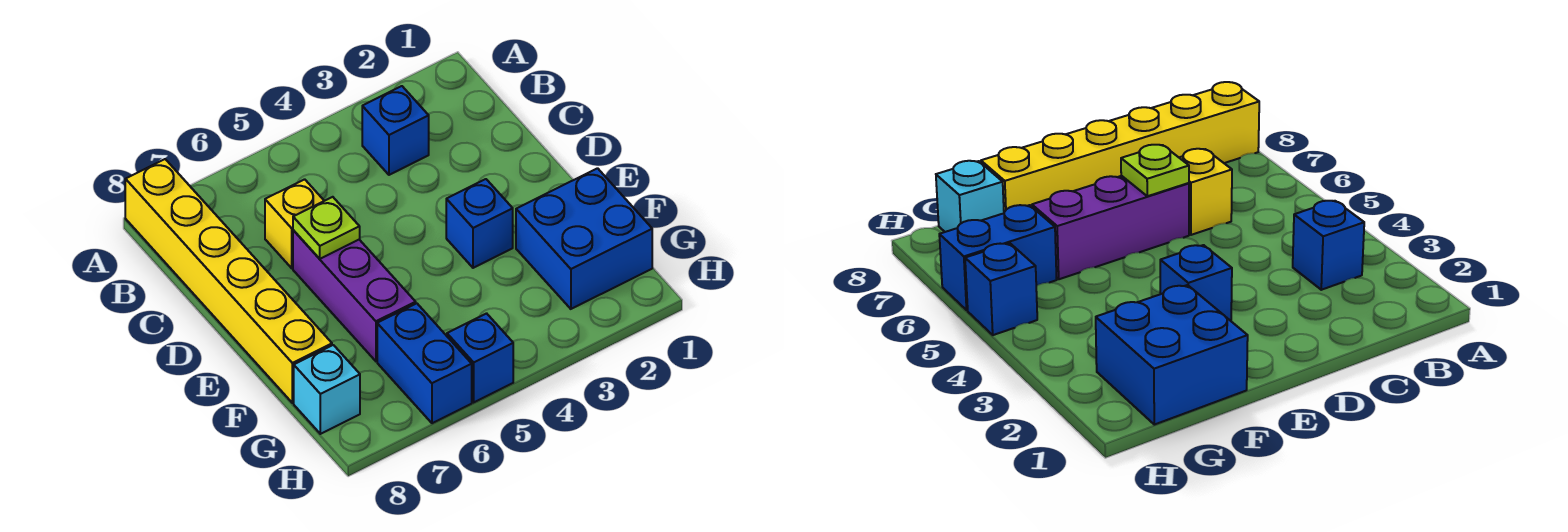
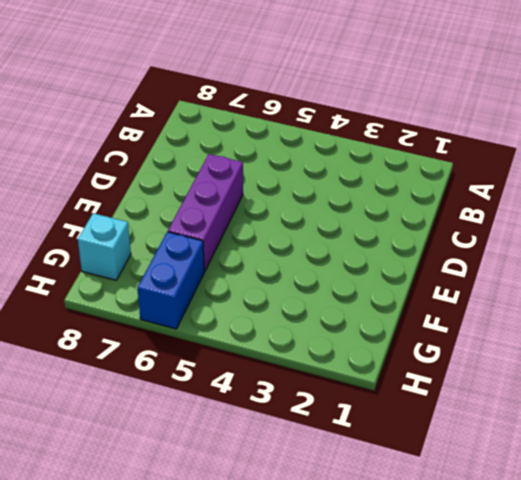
none -> yellow 1x6 brick [125,159,332,403]
none -> blue 1x1 brick [362,86,429,175]

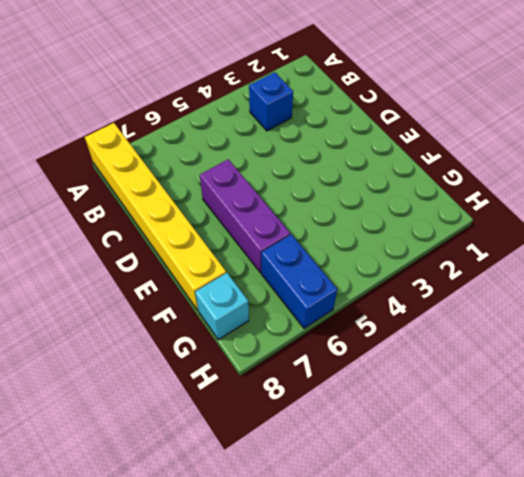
none -> yellow 1x1 brick [265,179,324,268]
none -> blue 1x1 brick [446,179,513,268]

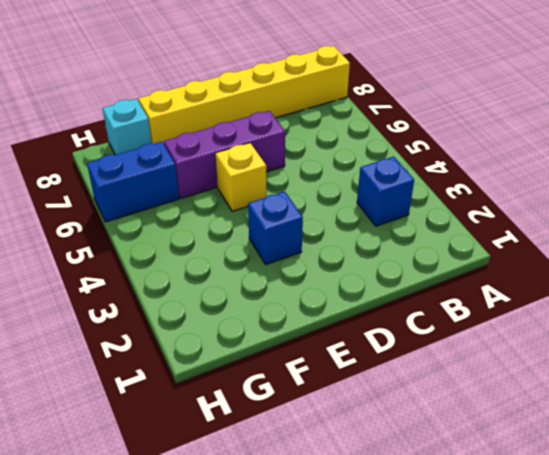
yellow 1x1 brick [215,143,267,211] -> yellow 1x1 brick moved to [265,179,324,268]
none -> blue 2x2 brick [516,168,652,309]
none -> blue 1x1 brick [447,313,513,402]

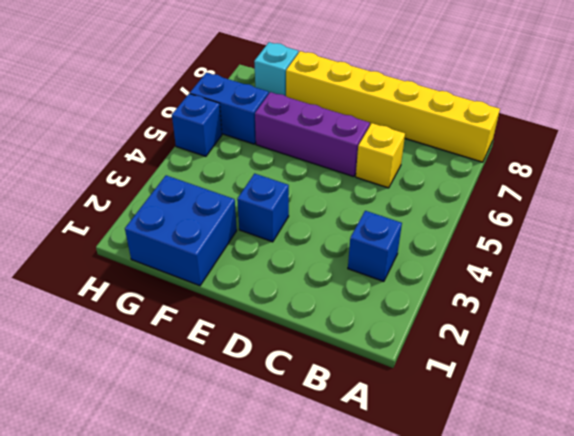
none -> lime 1x1 plate [293,197,360,259]

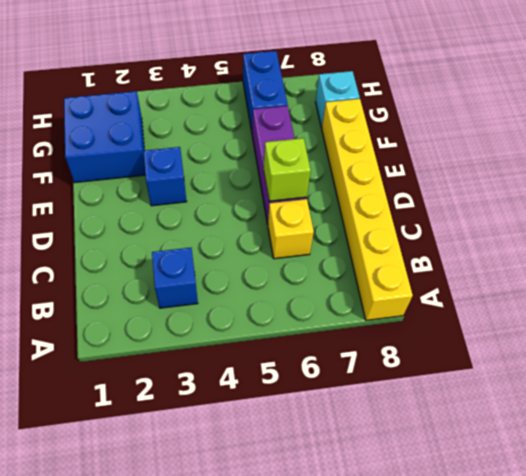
lime 1x1 brick [264,138,311,201] -> lime 1x1 plate [293,197,360,259]
none -> blue 1x1 brick [447,313,513,402]

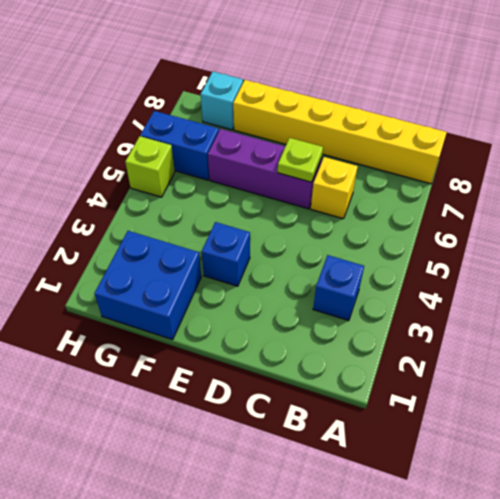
lime 1x1 brick [125,136,175,197] -> blue 1x1 brick [447,313,513,402]

